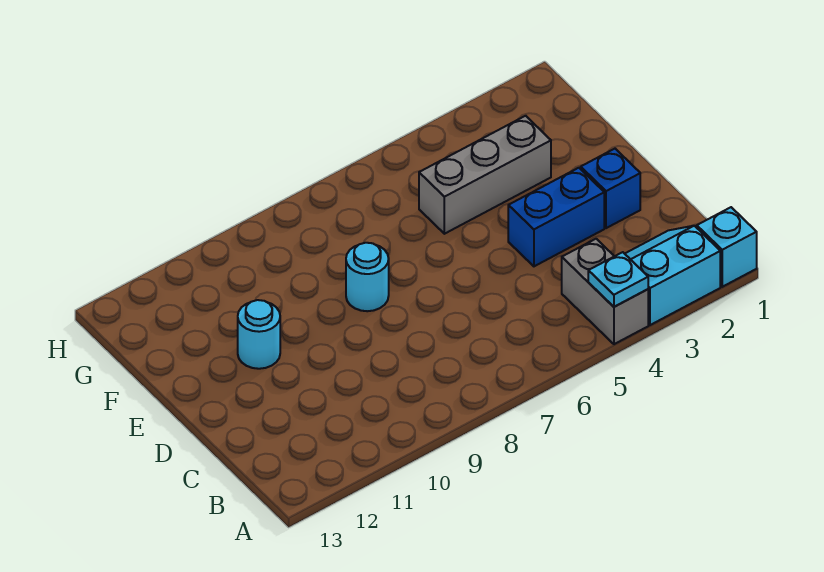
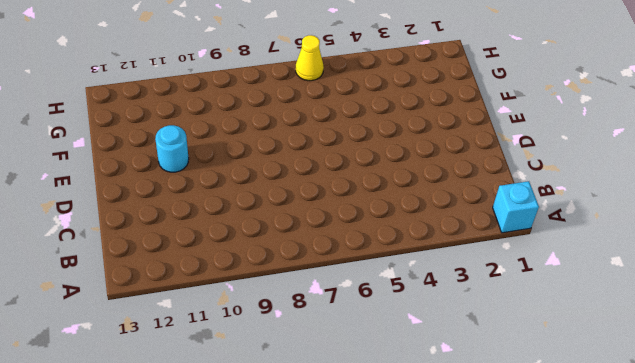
yellow 1x1 cone [296,35,324,81] -> none
none -> cyan 2x2 slope [625,226,720,325]
none -> grey 1x2 brick [562,239,648,344]

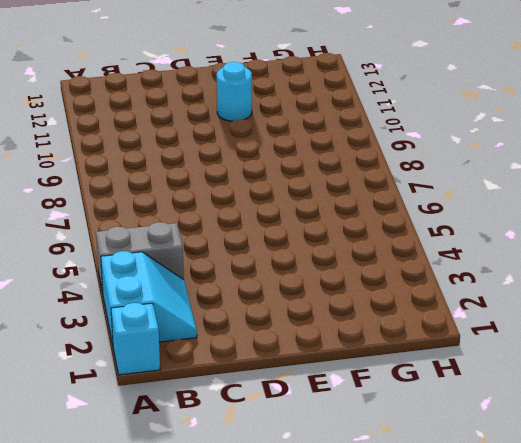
none -> blue 1x1 brick [581,149,640,228]
none -> blue 1x2 brick [508,168,604,266]

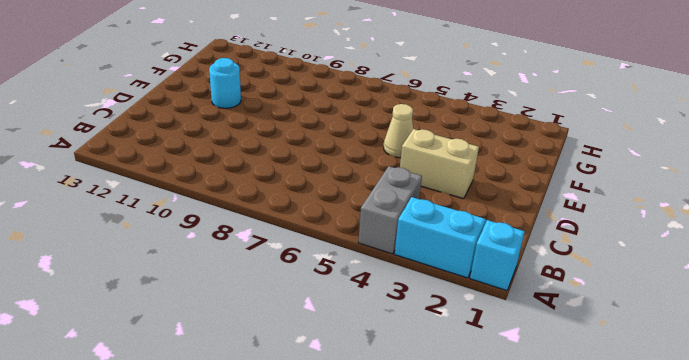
tan 1x2 brick [400,129,479,199] -> blue 1x2 brick [508,168,604,266]
tan 1x1 cone [384,104,413,158] -> none
none -> blue 1x1 brick [581,149,640,228]
none -> cyan 1x1 round brick [346,243,389,311]

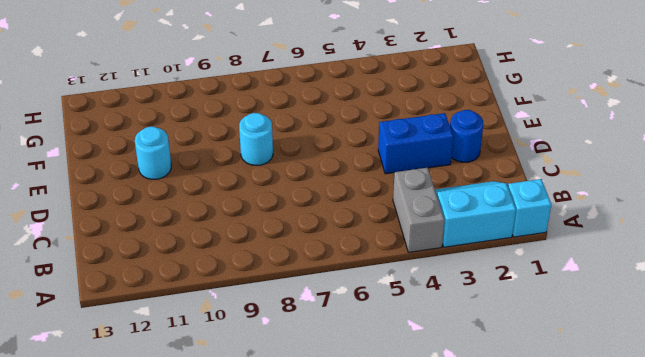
blue 1x1 round brick [450,110,484,162] -> blue 1x1 brick [581,149,640,228]
none -> grey 1x3 brick [419,116,551,234]
none -> cyan 1x1 plate [588,252,648,307]

